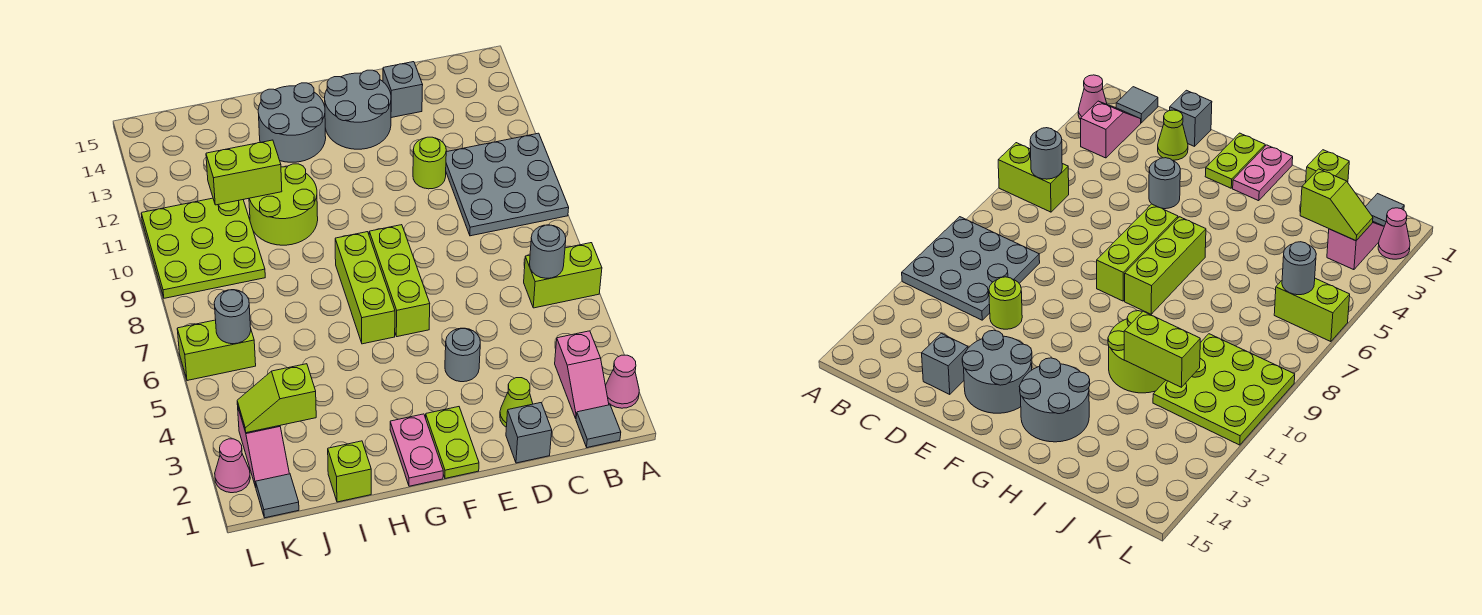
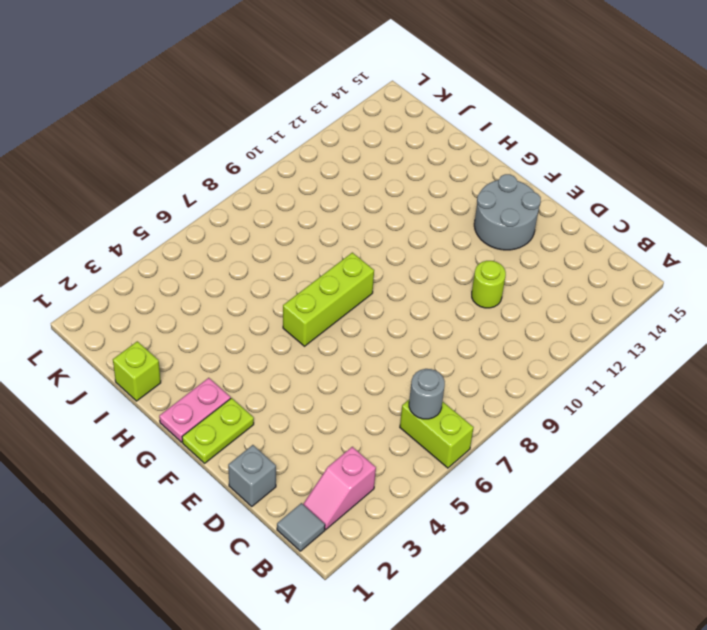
none -> pink 1x1 cone [606,355,639,408]
none -> grey 3x3 plate [446,133,569,236]
none -> lime 1x1 cone [500,378,533,427]

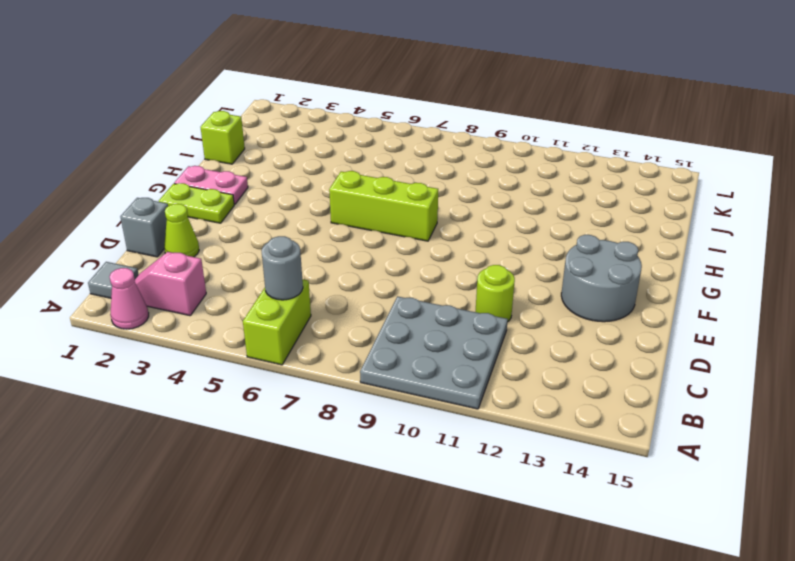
none -> grey 1x1 brick [383,62,423,118]
none -> grey 1x1 round brick [445,328,480,382]
none -> lime 1x3 brick [369,225,430,337]

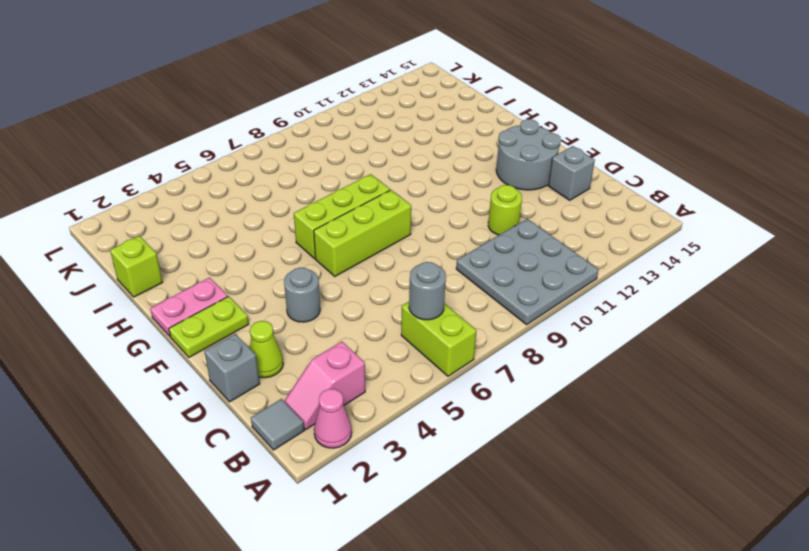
none -> grey 2x2 round brick [258,83,326,162]
none -> lime 2x2 round brick [249,164,318,245]
none -> lime 3x3 plate [141,198,265,298]

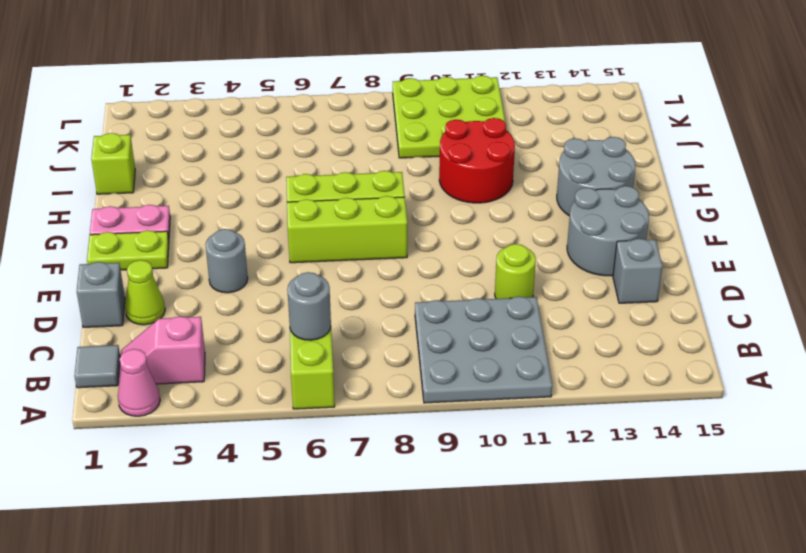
red 2x2 round brick [439,118,515,203] -> lime 2x2 round brick [249,164,318,245]
none -> grey 1x1 tile [255,474,299,518]
none -> pink 1x2 slope [238,409,289,487]
none -> lime 1x2 brick [177,320,256,381]

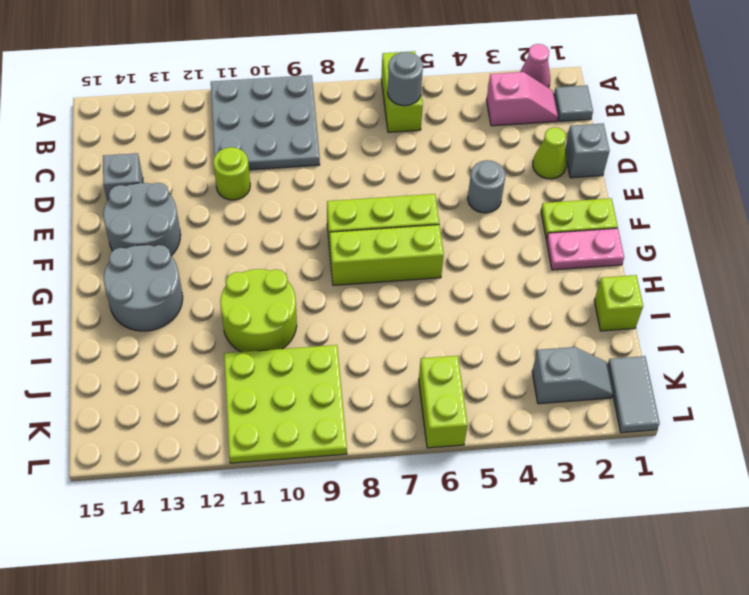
grey 1x2 tile [607,356,660,433] -> grey 1x1 tile [255,474,299,518]
grey 1x2 slope [532,347,613,404] -> pink 1x2 slope [238,409,289,487]
none -> pink 1x1 cone [215,439,250,493]
none -> lime 1x2 brick [206,140,282,205]
none -> lime 1x2 slope [237,364,316,433]

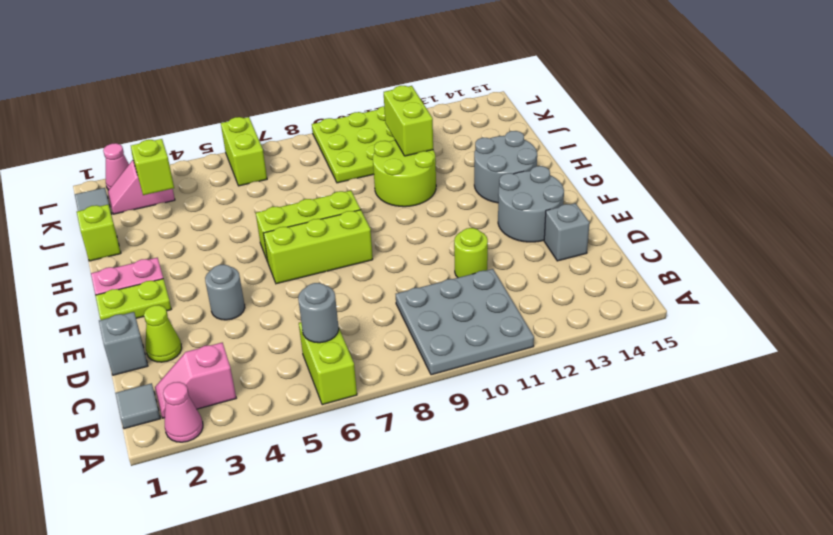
none -> grey 1x1 round brick [214,290,251,344]

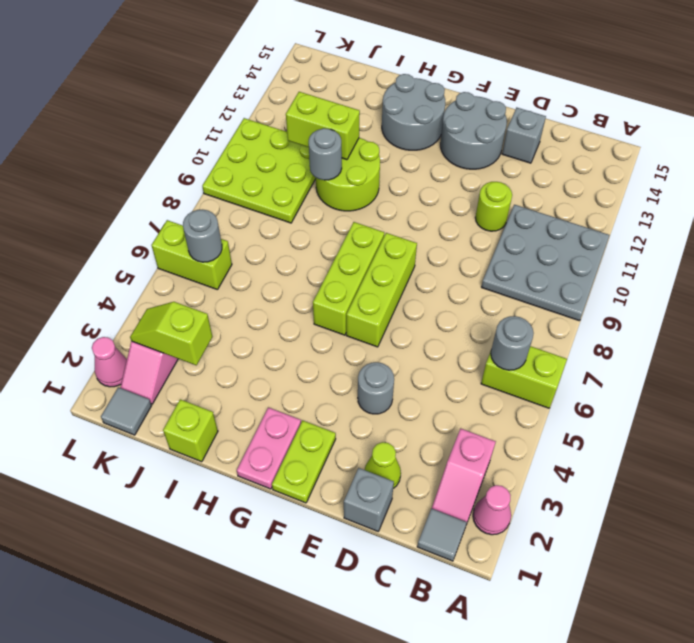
grey 1x1 round brick [309,128,342,180] -> none

